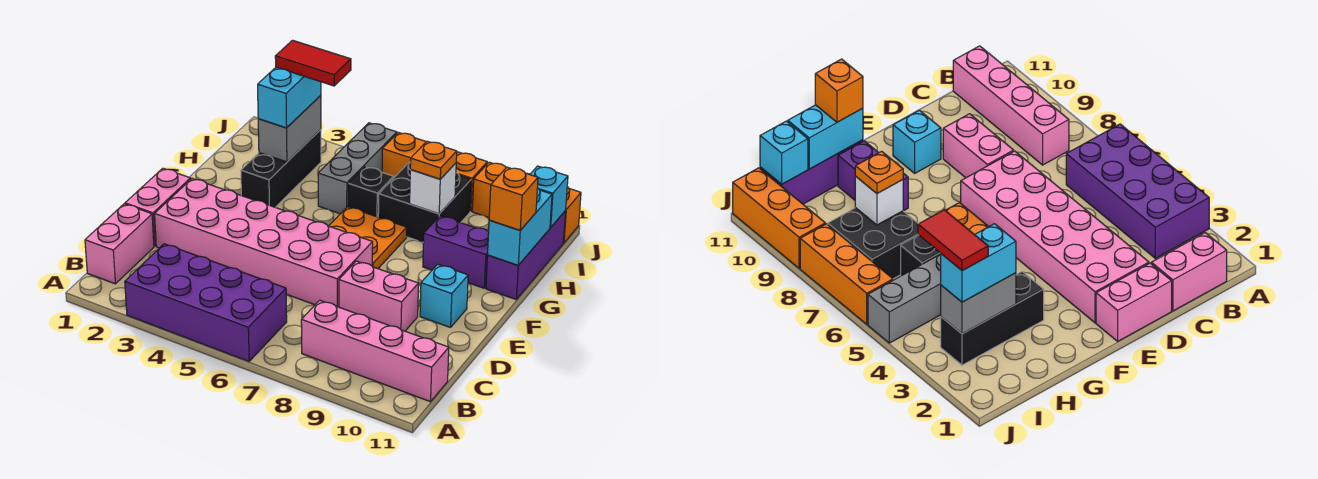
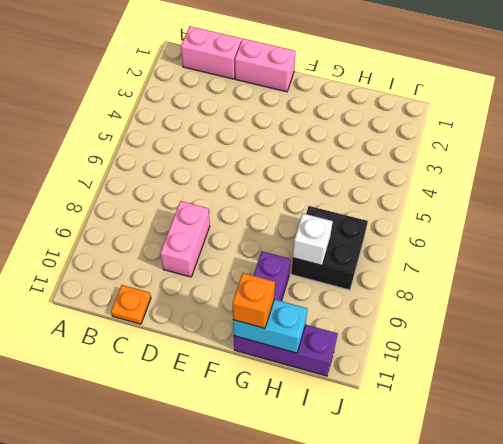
orange 1x1 plate [111,285,151,324] -> orange 1x1 plate moved to [410,141,457,179]
none -> purple 2x4 brick [125,244,287,361]
none -> pink 1x4 brick [301,300,449,402]
none -> pink 2x6 brick [155,179,373,307]

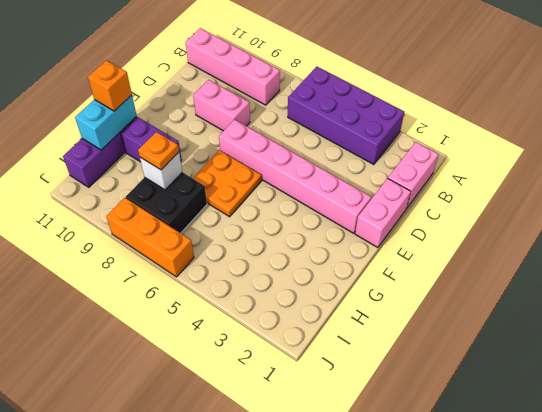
pink 1x6 brick [219,119,371,233] -> pink 2x6 brick [155,179,373,307]
none -> cyan 1x1 brick [420,264,468,328]
none -> black 1x3 brick [241,129,321,207]
none -> grey 1x3 brick [318,123,397,214]

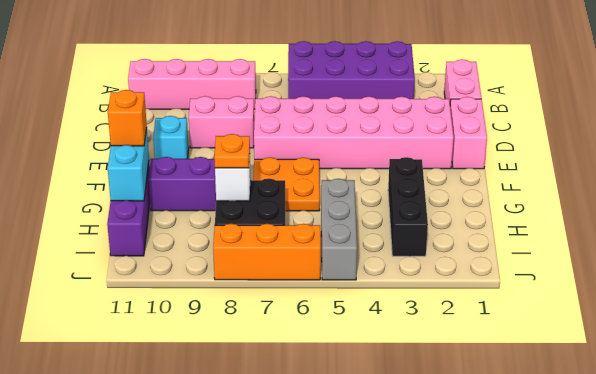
none -> black 1x1 brick [348,167,394,217]
none -> orange 1x3 brick [472,162,581,243]
none -> grey 1x2 brick [258,95,321,162]

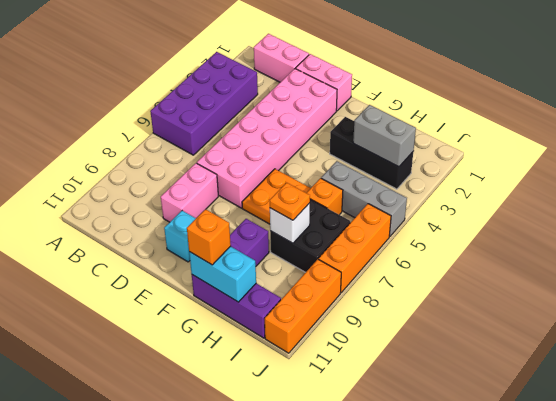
orange 1x1 brick [307,178,343,215] -> black 1x1 brick [348,167,394,217]
none -> pink 1x4 brick [301,300,449,402]
none -> cyan 1x1 brick [530,166,568,227]
none -> cyan 1x2 brick [258,67,321,128]

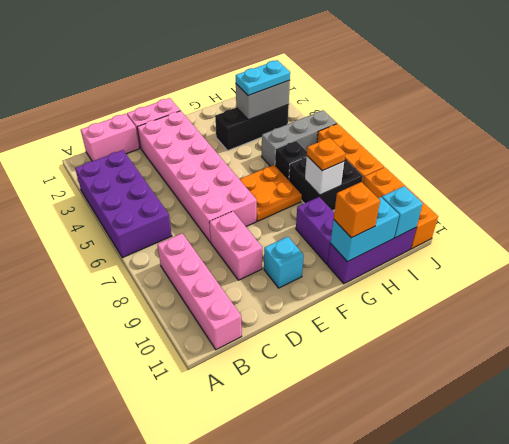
cyan 1x2 plate [236,60,290,96] -> cyan 1x2 brick [258,67,321,128]
none -> red 1x2 tile [275,40,351,86]

